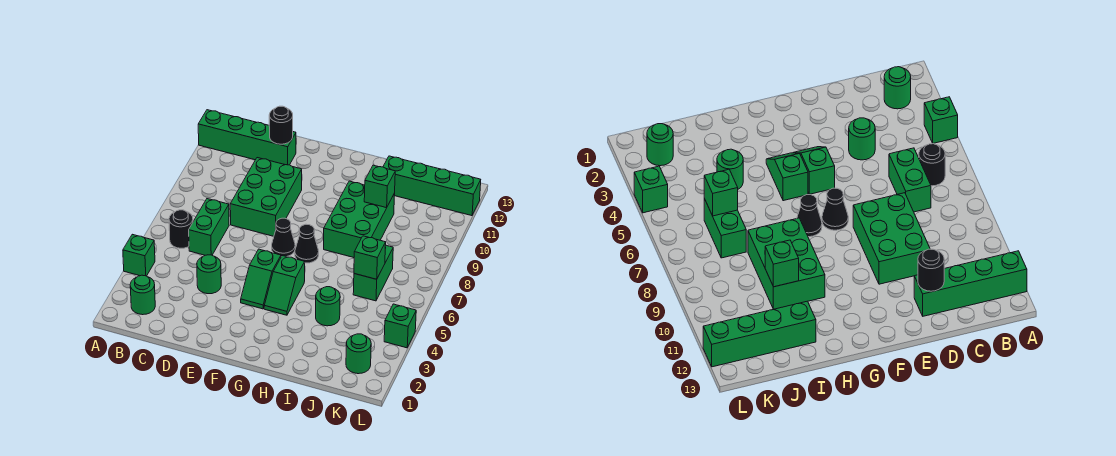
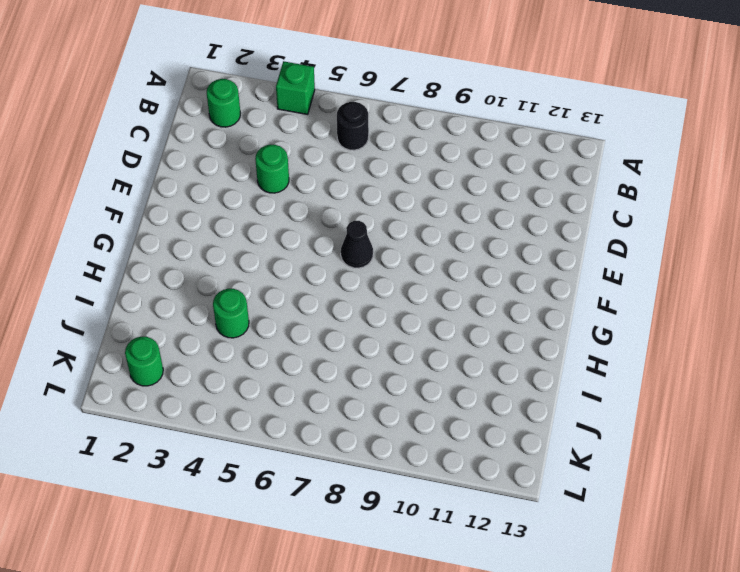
none -> green 1x4 brick [198,110,296,165]
none -> green 1x2 brick [189,199,229,255]
none -> green 2x3 brick [230,158,302,236]

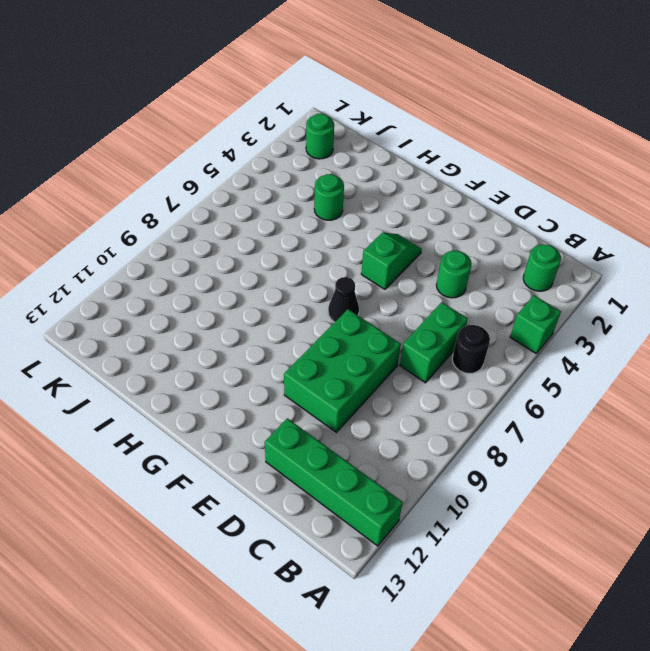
none -> green 1x2 slope [264,256,305,315]
none -> black 1x1 cone [295,224,319,263]
none -> green 2x3 brick [324,181,395,258]

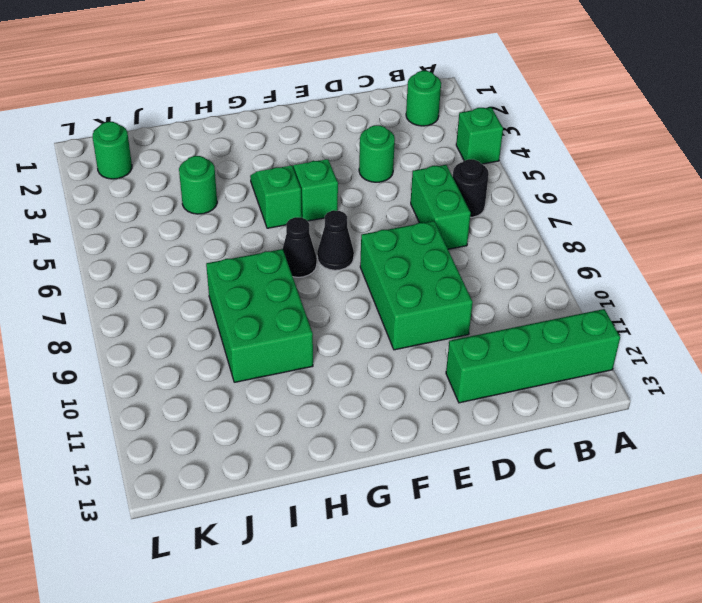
none -> green 1x4 brick [383,156,481,216]
none -> green 1x2 brick [353,245,393,301]
none -> green 1x1 brick [384,304,416,348]

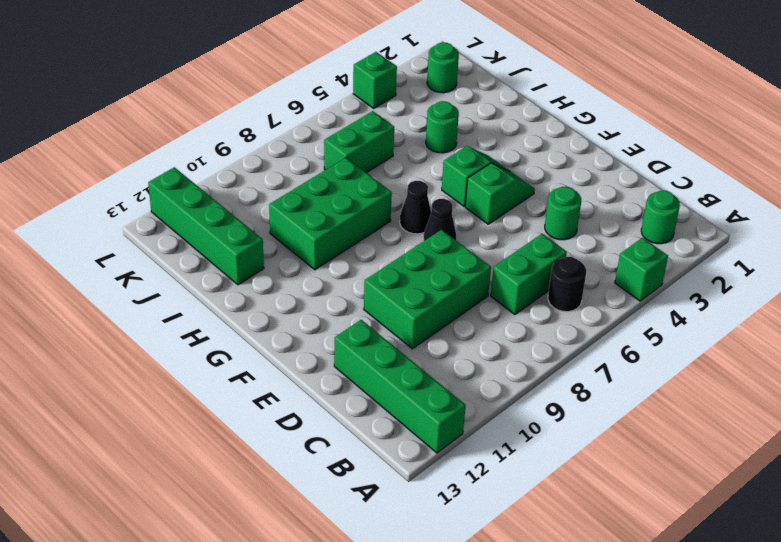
none -> black 1x1 round brick [269,106,293,144]
none -> green 1x1 brick [364,165,395,208]
none -> green 1x1 brick [354,236,386,279]

